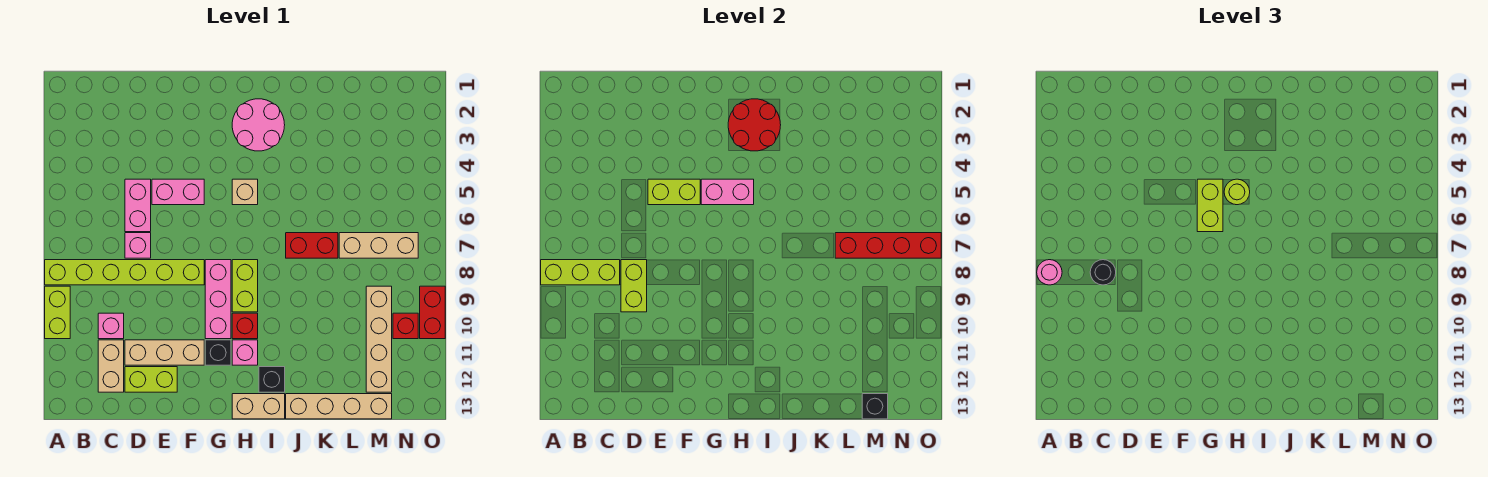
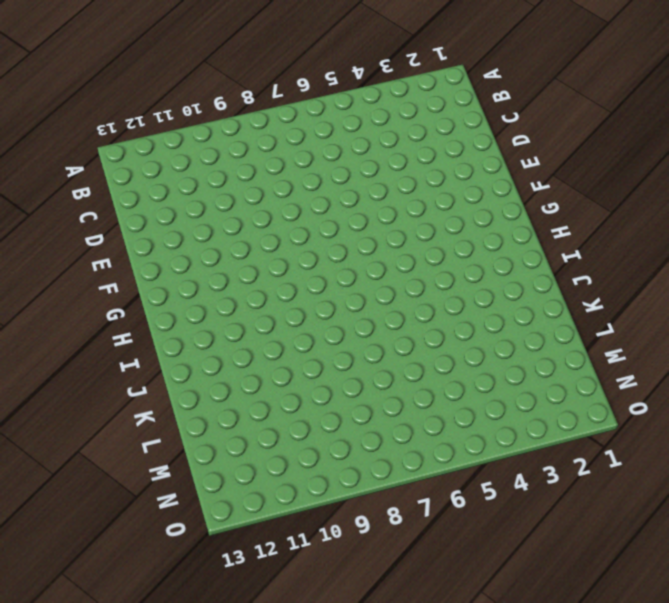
none -> lime 1x6 brick [45,260,204,285]
none -> lime 1x2 brick [45,286,70,339]
none -> pink 1x1 brick [98,313,124,339]
none -> tan 1x2 brick [98,340,124,392]

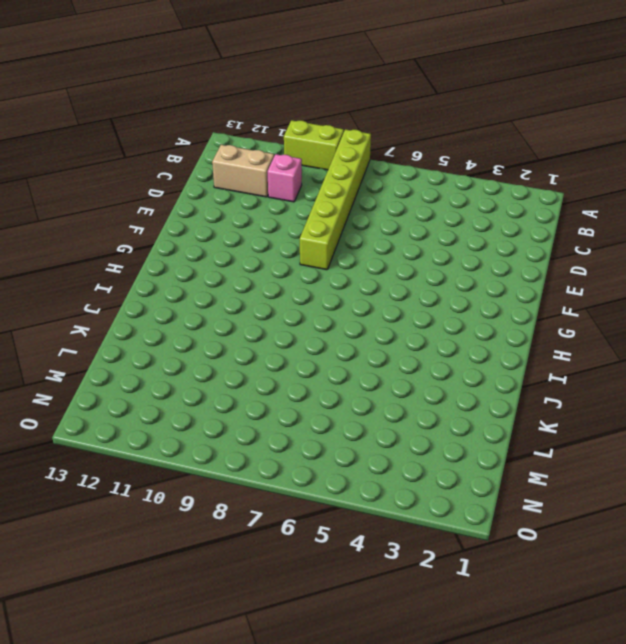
none -> pink 1x2 brick [125,179,151,232]
none -> pink 1x1 brick [125,233,151,258]
none -> tan 1x3 brick [125,340,204,365]
none -> lime 1x2 brick [125,367,177,392]

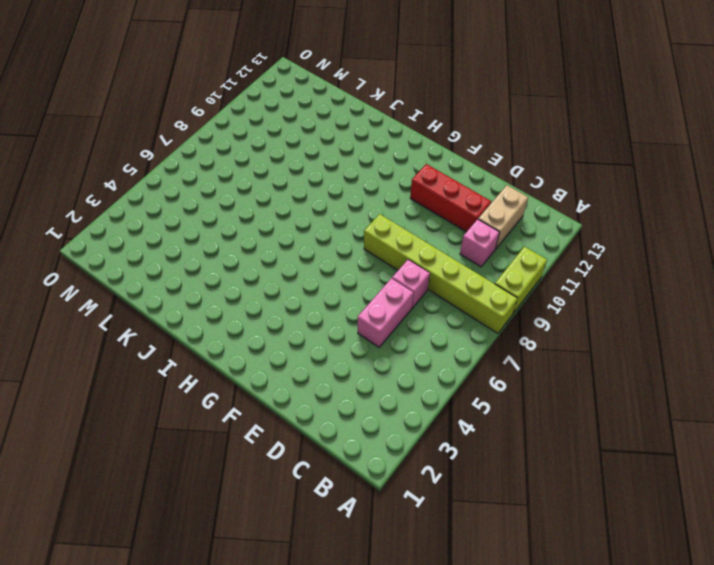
red 1x3 brick [410,164,491,232] -> tan 1x3 brick [125,340,204,365]
none -> lime 1x2 brick [125,367,177,392]
none -> pink 1x2 brick [152,179,204,205]
none -> pink 1x3 brick [205,260,231,339]
none -> black 1x1 brick [205,340,231,365]

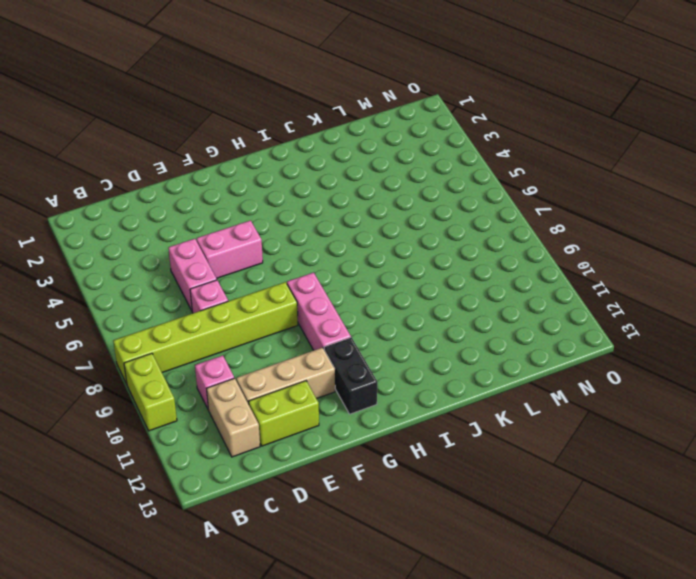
black 1x2 brick [324,337,377,414] -> black 1x1 brick [205,340,231,365]
none -> pink 2x2 round brick [232,99,285,151]
none -> tan 1x1 brick [232,179,258,205]
none -> lime 1x2 brick [232,260,258,312]
none -> red 1x1 brick [232,313,258,339]

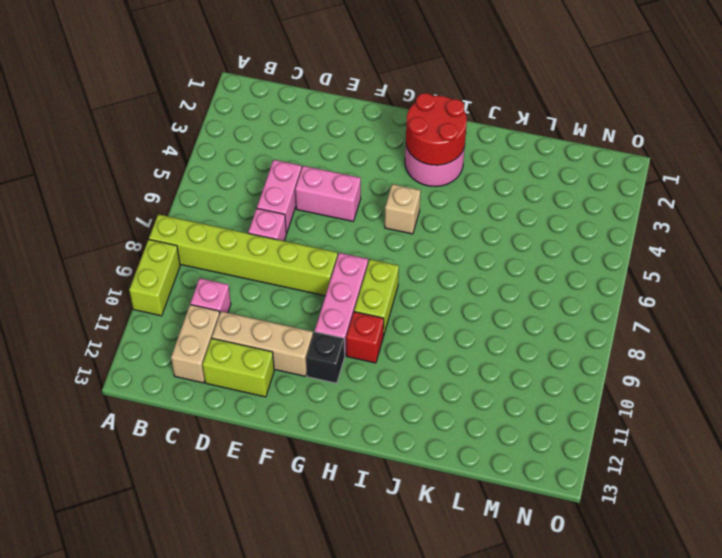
none -> pink 1x1 brick [232,340,258,365]
none -> tan 1x2 brick [232,394,285,419]
none -> black 1x1 brick [259,367,285,392]
none -> red 1x2 brick [286,233,338,258]

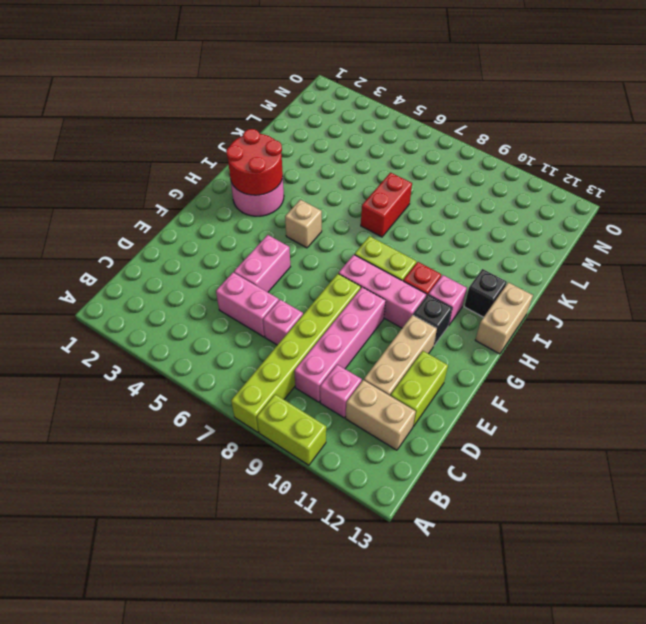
pink 1x4 brick [294,287,386,402] -> none
none -> tan 1x4 brick [286,394,392,419]
none -> tan 1x3 brick [339,233,418,258]
none -> tan 1x4 brick [366,286,392,392]
none -> red 1x1 brick [393,313,418,339]

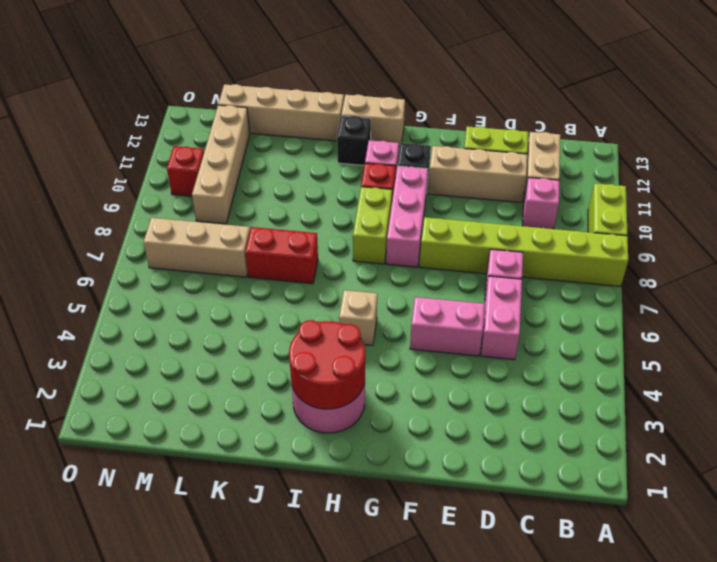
none -> red 1x2 brick [420,286,445,339]
none -> lime 1x3 brick [541,260,620,285]
none -> lime 1x2 brick [621,260,647,312]
none -> lime 1x2 brick [648,179,700,205]

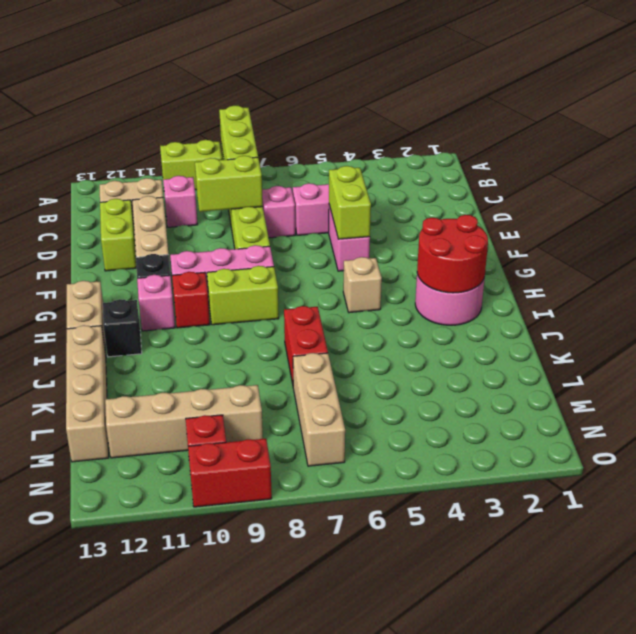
none -> pink 1x2 brick [701,179,754,205]
none -> red 1x4 brick [835,233,941,258]
none -> black 1x1 brick [862,394,888,419]
none -> pink 1x1 round brick [1037,260,1062,285]

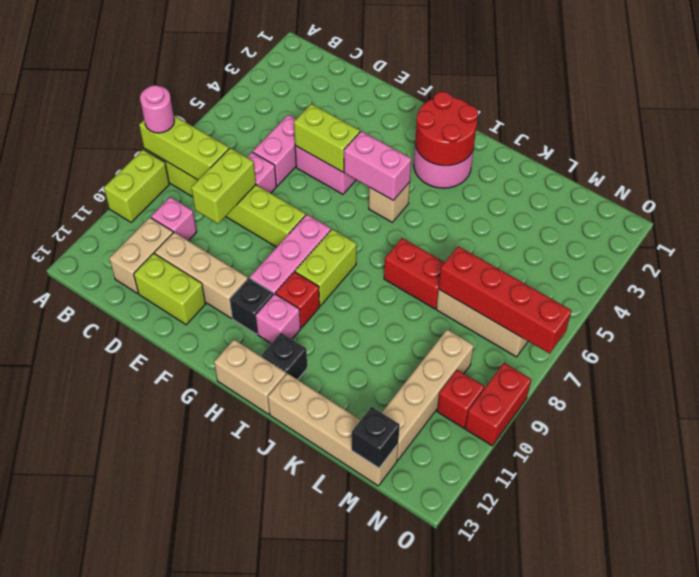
none -> black 1x1 round brick [1090,260,1116,285]
none -> lime 1x2 brick [1197,179,1223,232]
none -> lime 1x1 round brick [1224,179,1250,205]

